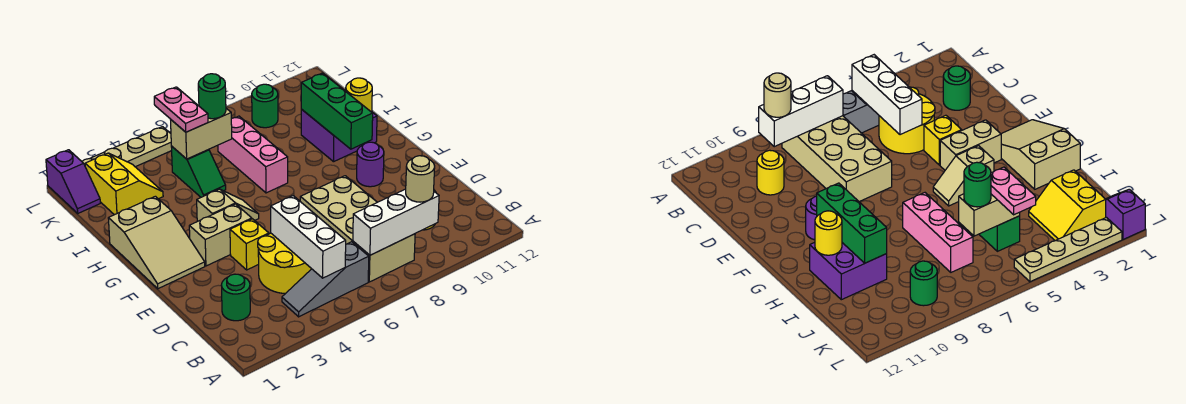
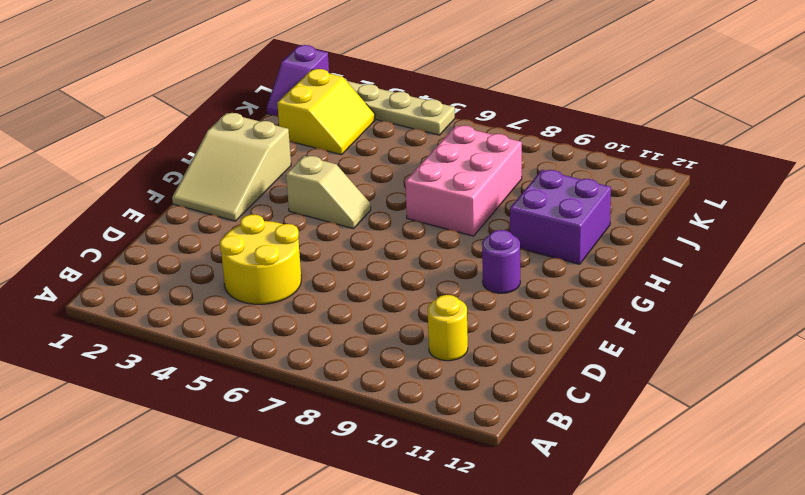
pink 2x3 brick [405,126,522,236] -> pink 1x3 brick [218,116,288,193]
none -> grey 1x3 slope [282,242,369,317]
none -> tan 2x4 brick [300,176,415,282]
none -> green 1x1 round brick [221,274,250,321]

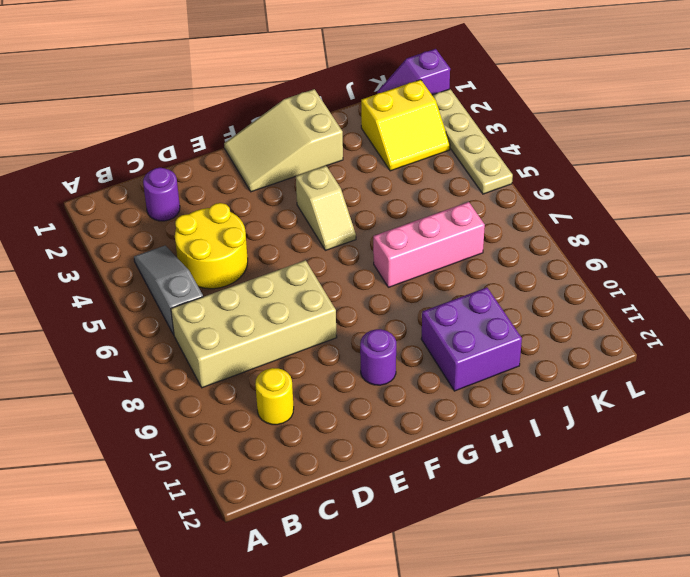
purple 1x1 round brick [143,168,180,221] -> green 1x1 round brick [221,274,250,321]
none -> yellow 1x1 brick [230,219,269,270]
none -> tan 1x2 brick [189,204,252,266]
none -> green 1x2 slope [171,146,226,197]

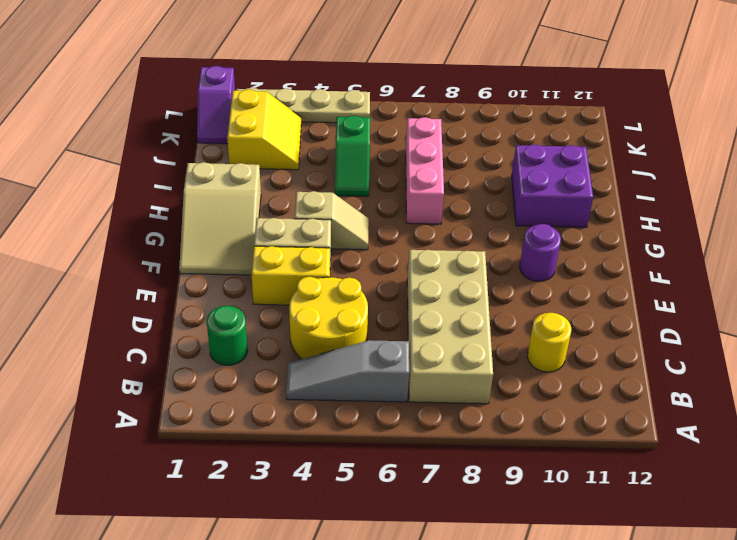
yellow 1x2 brick [252,246,330,305] -> yellow 1x1 brick [230,219,269,270]
none -> green 1x1 round brick [252,84,278,128]
none -> white 1x3 brick [271,196,346,278]
none -> white 1x3 brick [353,189,439,255]

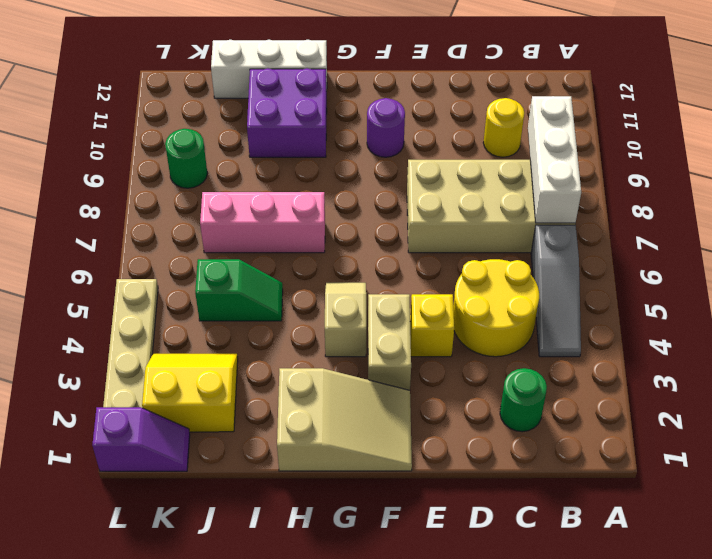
white 1x3 brick [211,40,327,98] -> white 1x3 brick moved to [271,196,346,278]
none -> green 1x3 brick [301,73,373,149]
none -> yellow 1x1 round brick [346,78,372,112]
none -> tan 1x2 brick [171,108,232,159]

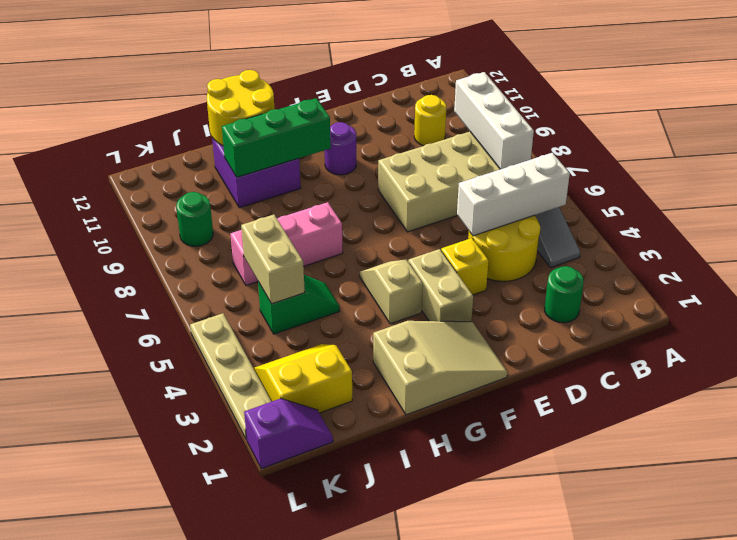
yellow 2x2 round brick [207,70,274,145] -> yellow 1x1 round brick [346,78,372,112]
none -> tan 1x1 round brick [406,156,435,202]
none -> pink 1x2 plate [154,87,208,132]
none -> green 1x1 round brick [198,74,226,119]

